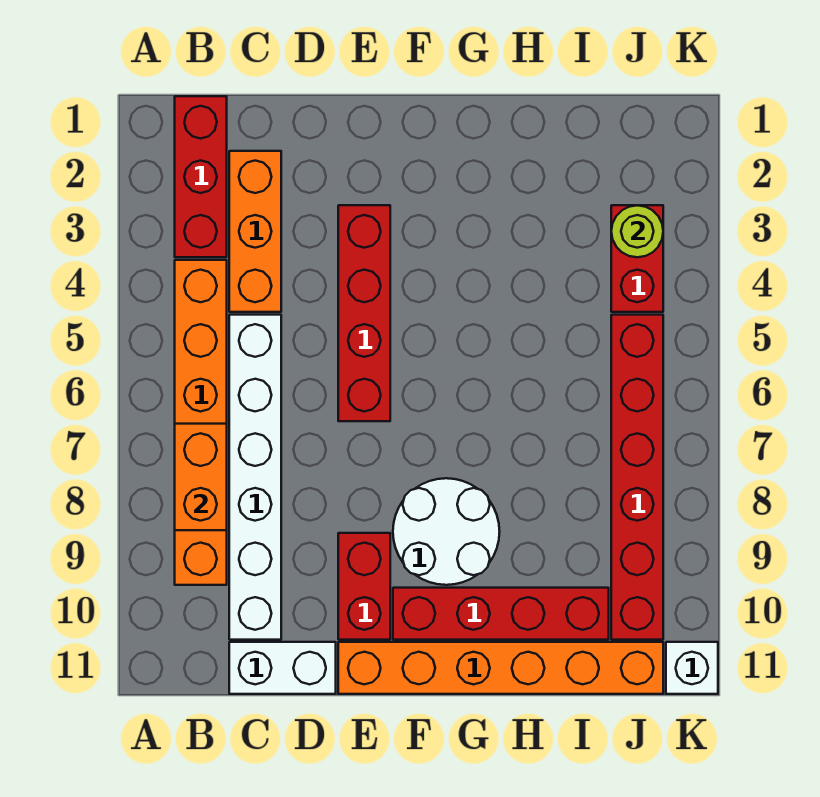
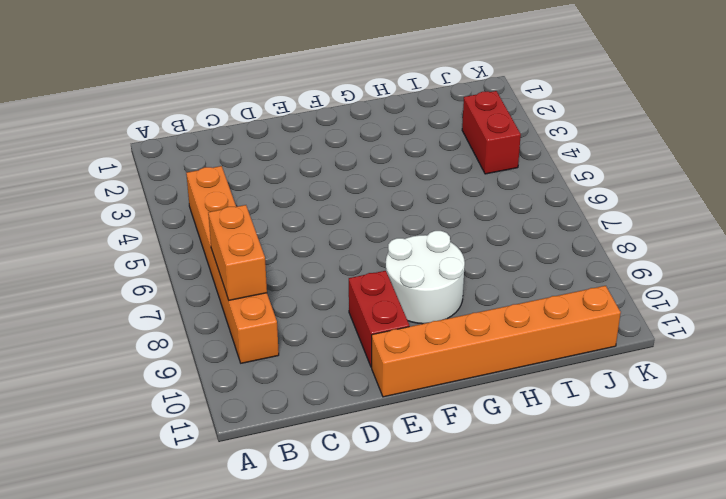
none -> red 1x3 brick [175,96,227,257]
none -> orange 1x3 brick [229,151,281,312]
none -> white 1x6 brick [229,315,281,640]

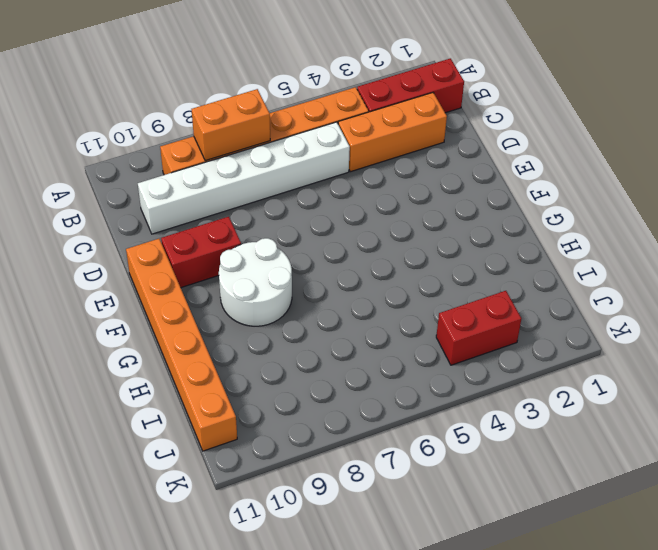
none -> white 1x2 brick [229,642,336,694]
none -> red 1x4 brick [338,205,390,421]
none -> red 1x4 brick [393,588,609,640]

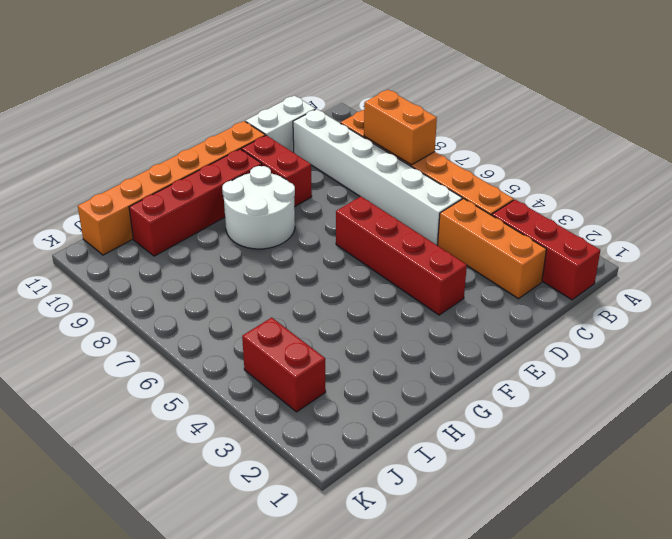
none -> red 1x6 brick [611,315,663,640]
none -> white 1x1 brick [666,642,718,694]
none -> lime 1x1 round brick [611,205,663,257]

